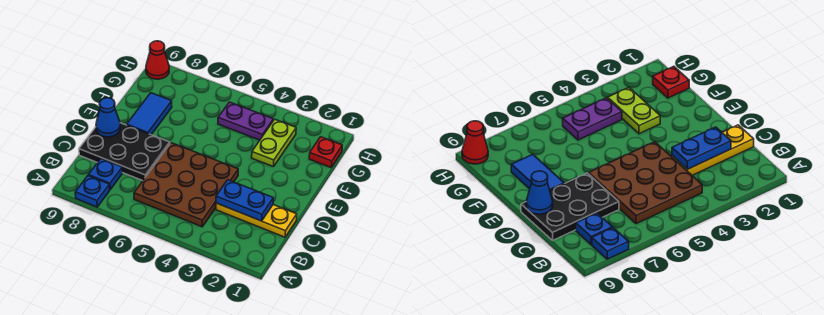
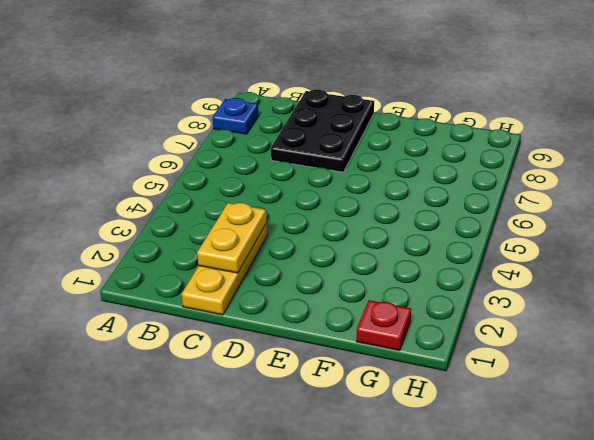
yellow 1x2 plate [197,203,267,273] -> blue 1x2 plate [216,180,273,221]
none -> brown 3x3 plate [134,143,238,227]
none -> blue 1x1 plate [88,159,122,190]
none -> blue 1x2 tile [127,93,172,135]

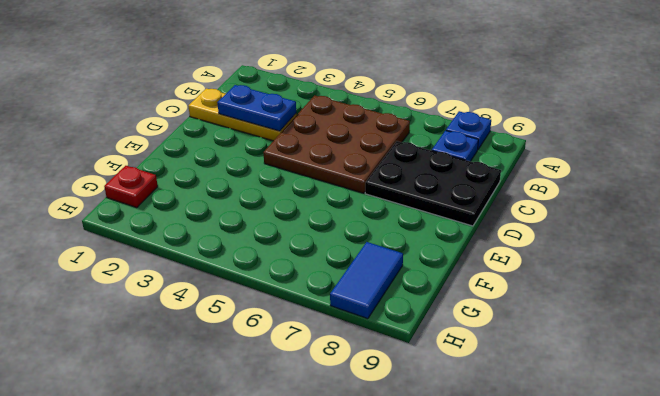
blue 1x2 tile [330,242,403,319] -> blue 1x2 tile moved to [127,93,172,135]
none -> lime 1x2 plate [252,119,296,167]
none -> purple 1x2 plate [218,102,273,140]
none -> red 1x1 cone [146,41,169,79]

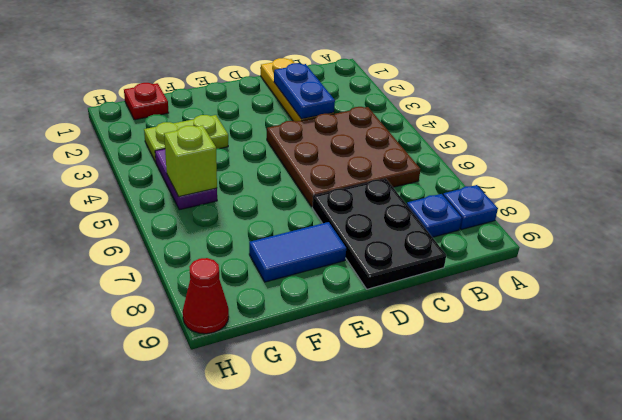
lime 1x1 brick [164,125,217,197] -> none
none -> blue 1x1 cone [96,98,120,137]

